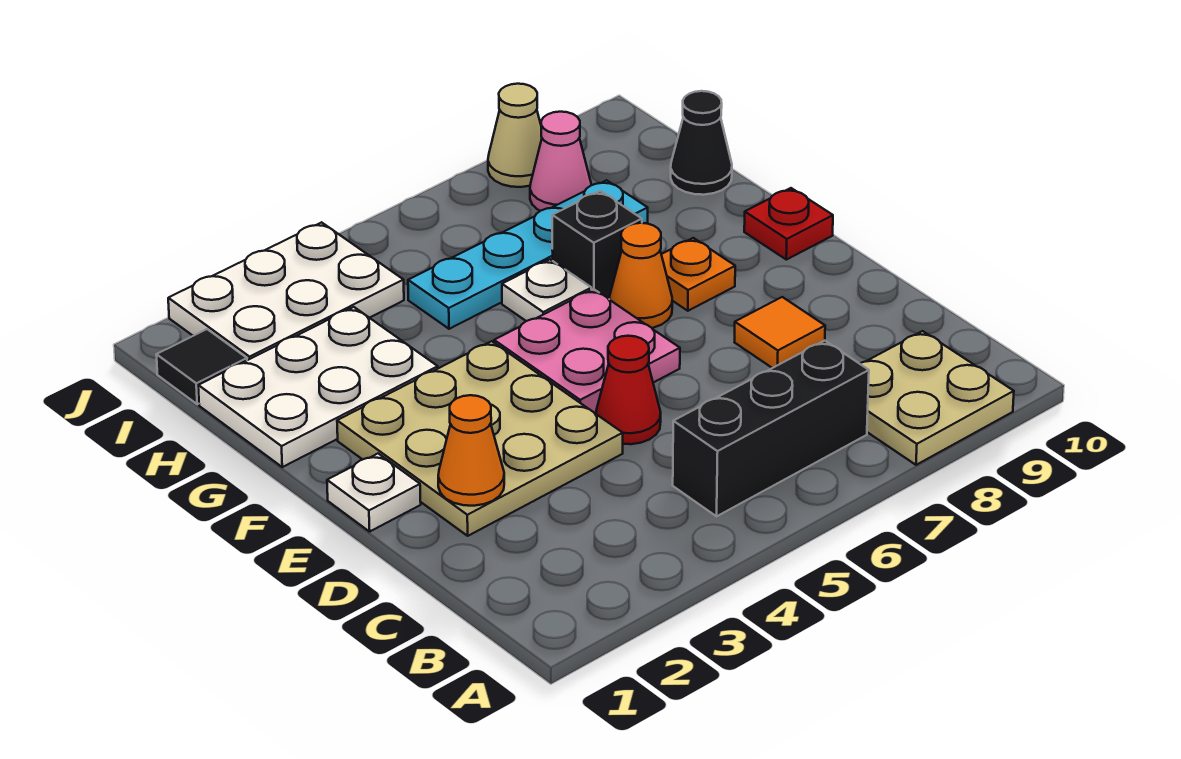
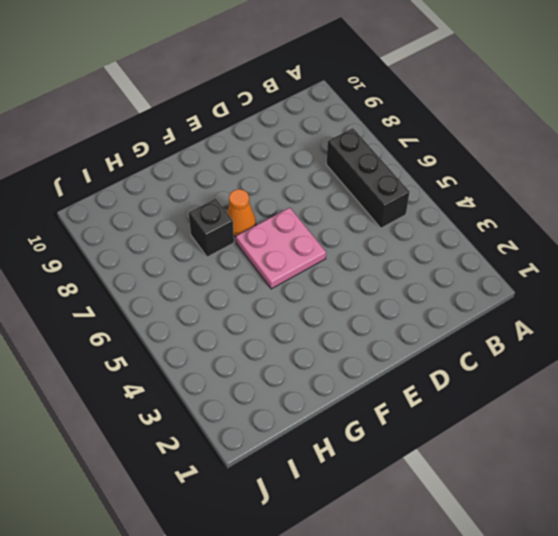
none -> tan 2x2 plate [859,331,1014,465]
none -> tan 3x3 plate [337,341,623,536]
none -> red 1x1 cone [596,336,661,444]

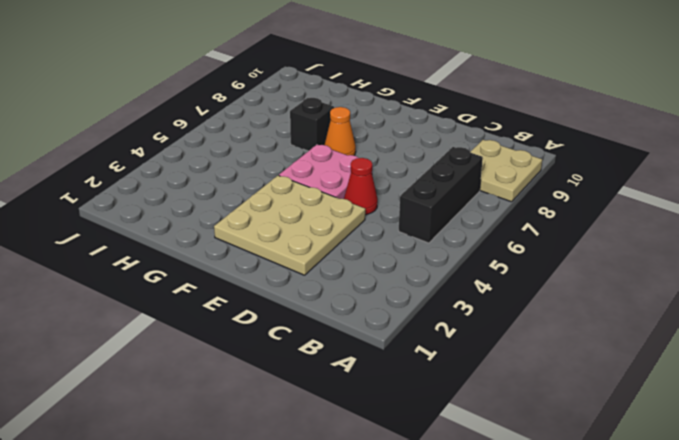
none -> orange 1x1 tile [735,297,825,368]
none -> white 1x1 plate [327,454,421,532]
none -> orange 1x1 plate [661,238,735,311]

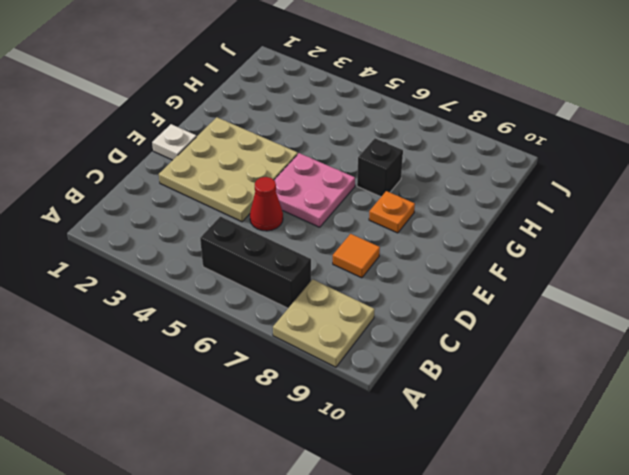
none -> orange 1x1 cone [609,223,672,328]
none -> red 1x1 plate [744,188,833,260]
none -> white 2x3 plate [198,307,438,467]

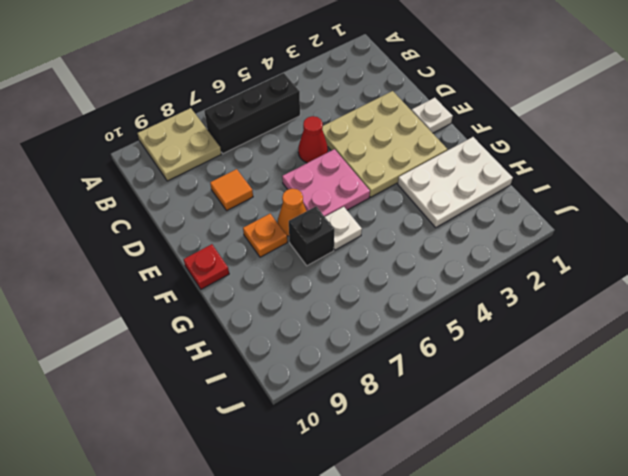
none -> cyan 1x4 plate [408,180,648,329]
none -> black 1x1 cone [671,91,732,195]
none -> black 1x1 tile [156,329,247,404]

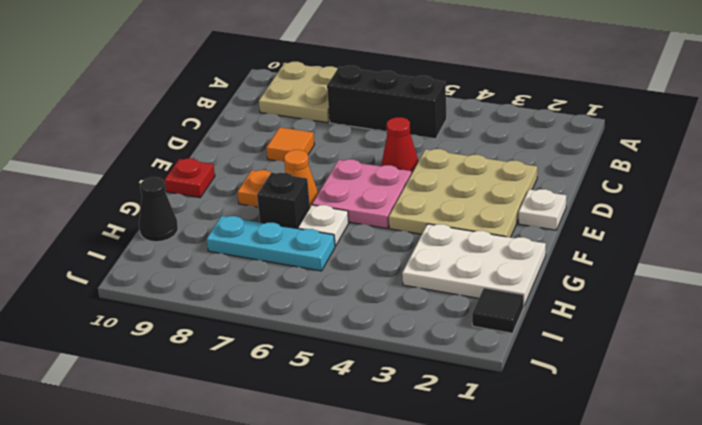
cyan 1x3 plate [207,216,335,271] -> cyan 1x4 plate [408,180,648,329]
none -> white 2x3 plate [168,222,404,360]
none -> pink 1x1 cone [530,112,591,211]
none -> tan 1x1 cone [488,84,542,187]

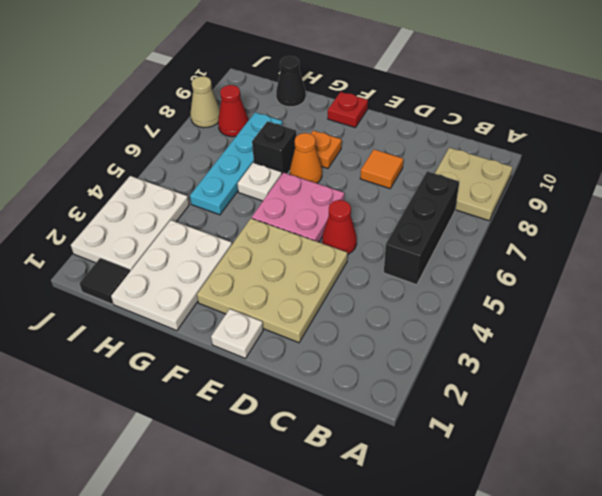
red 1x1 cone [218,85,248,137] -> pink 1x1 cone [530,112,591,211]
none -> orange 1x1 cone [438,395,504,506]

